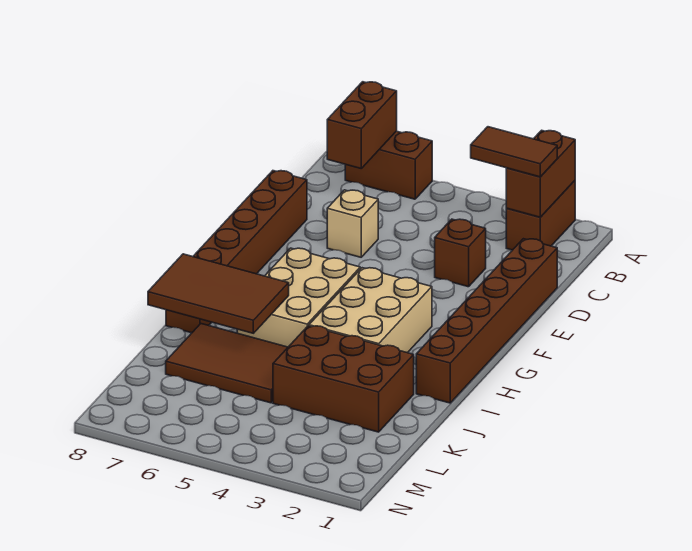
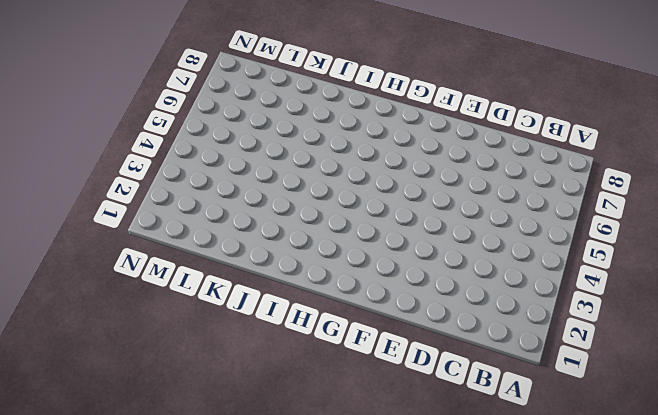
none -> brown 1x2 brick [506,181,575,250]
none -> brown 1x2 brick [345,131,432,199]
none -> brown 1x6 brick [416,239,557,403]

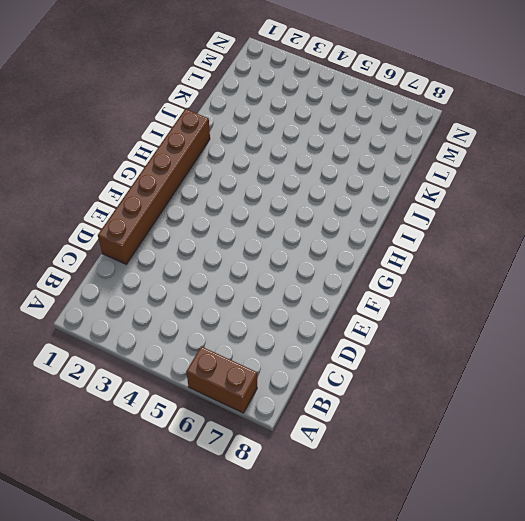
none -> brown 1x2 brick [506,181,575,250]
none -> brown 1x1 brick [435,219,486,287]
none -> tan 1x1 brick [327,190,378,257]

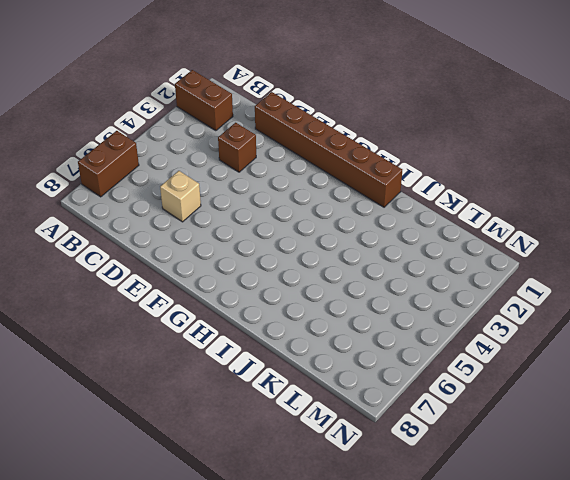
none -> brown 1x6 brick [166,171,307,333]
none -> tan 2x3 brick [309,268,432,353]
none -> tan 2x3 brick [237,248,360,347]

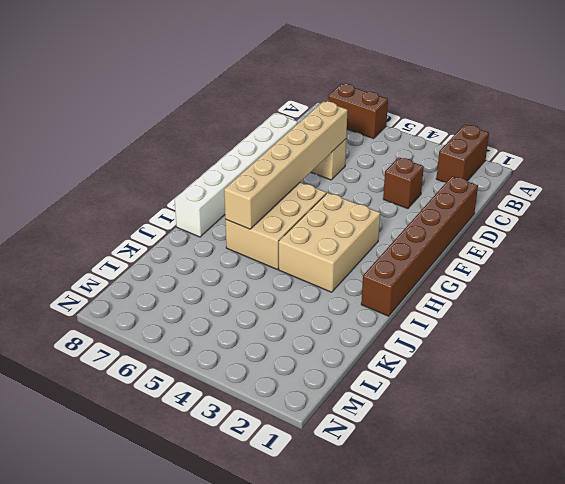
tan 1x6 brick [224,101,347,229] -> brown 2x3 tile [148,254,289,333]
white 1x6 brick [175,113,297,237] -> brown 1x6 brick [166,171,307,333]
none -> brown 2x3 brick [273,326,414,432]
none -> brown 2x3 tile [166,324,288,403]
none -> brown 1x2 brick [506,130,575,217]

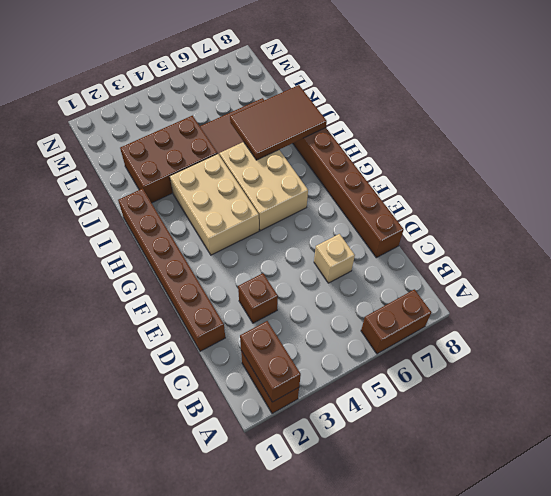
none -> brown 1x2 brick [327,82,397,168]
none -> brown 1x2 tile [471,127,557,177]

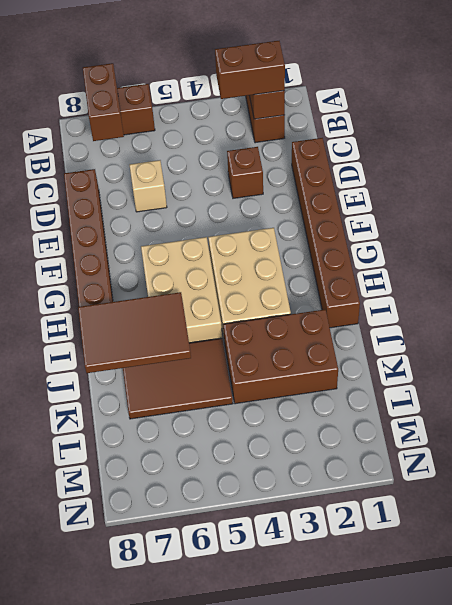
brown 1x2 brick [215,41,285,99] -> brown 1x2 tile [471,127,557,177]

